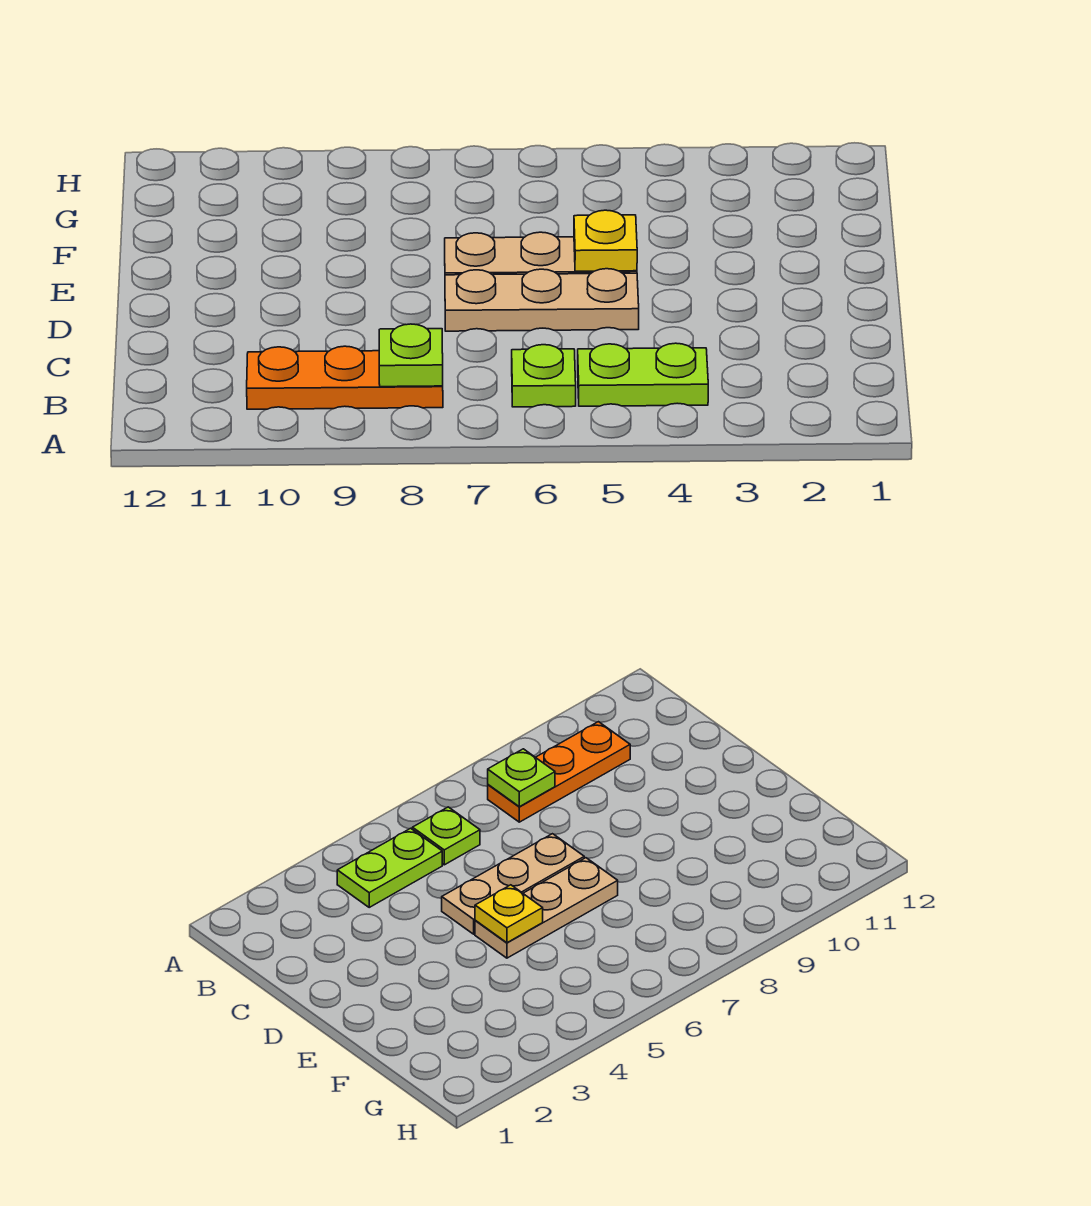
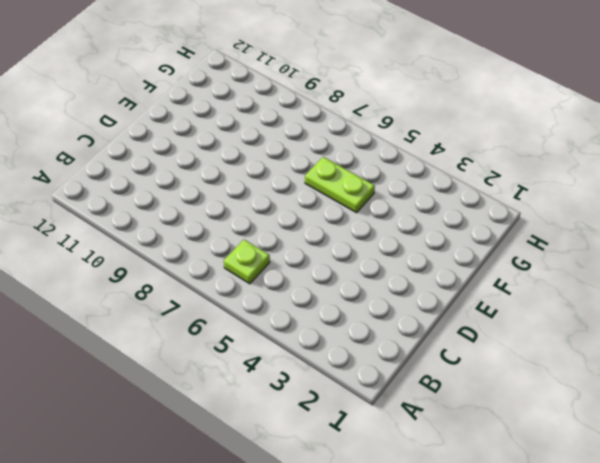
lime 1x2 plate [305,157,375,213] -> lime 1x2 plate moved to [578,343,708,406]
none -> orange 1x3 plate [247,346,443,409]
none -> tan 1x3 plate [445,269,639,331]

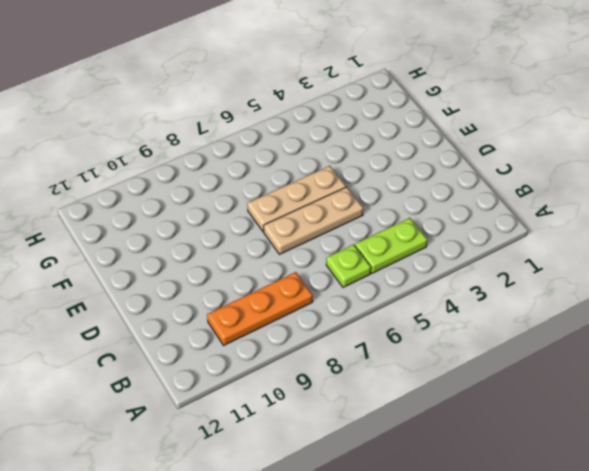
none -> lime 1x1 plate [379,324,443,387]
none -> yellow 1x1 plate [574,210,637,271]

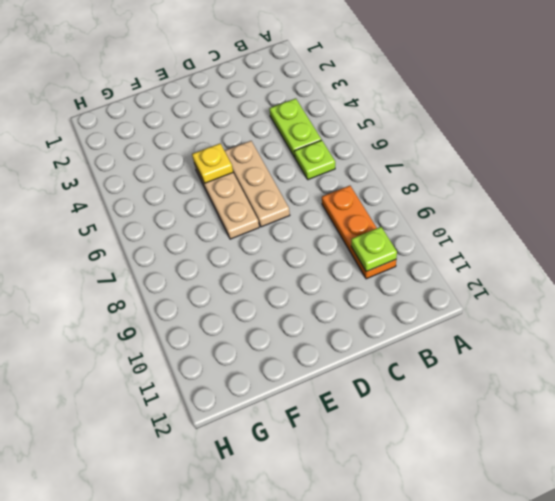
lime 1x1 plate [351,227,397,272] -> lime 1x1 plate moved to [379,324,443,387]

